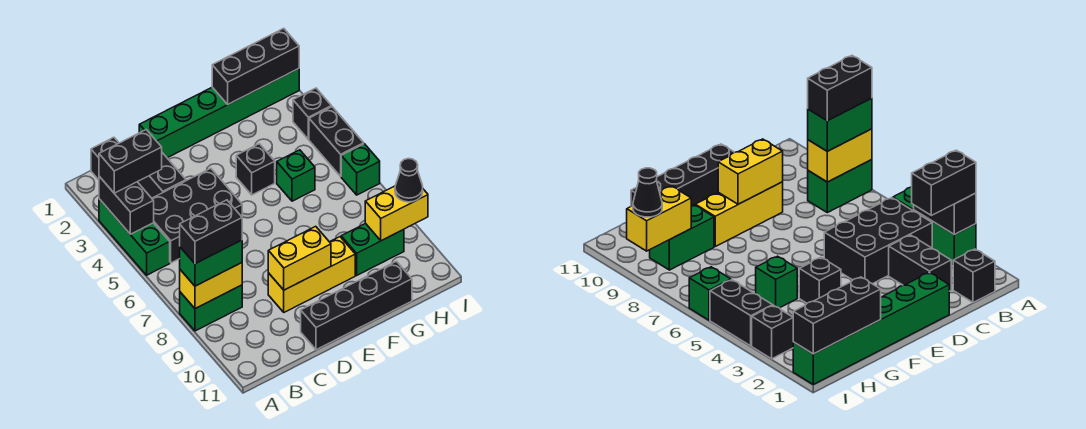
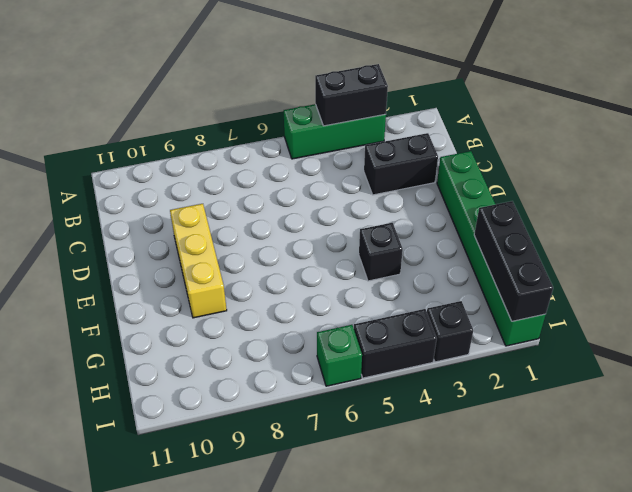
none -> green 1x2 brick [180,285,242,331]
none -> black 1x1 brick [91,137,119,180]
none -> black 2x3 brick [152,168,242,263]

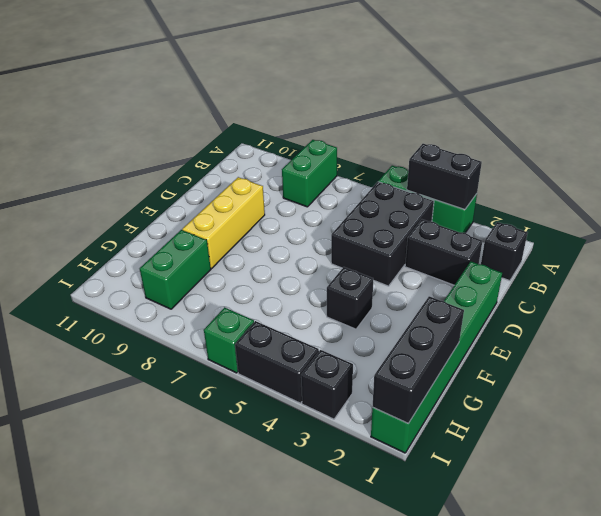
none -> black 1x4 brick [301,261,412,350]
none -> green 1x1 brick [277,150,315,201]
none -> yellow 1x2 brick [180,263,242,309]

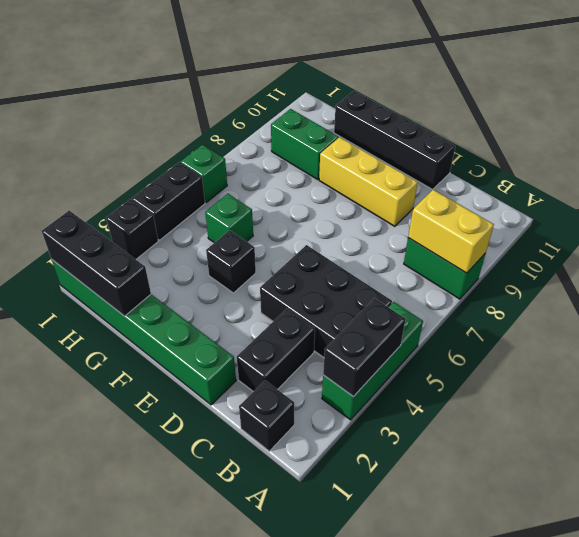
none -> yellow 1x2 brick [268,226,331,290]
none -> yellow 1x2 brick [365,186,428,241]
none -> black 1x2 brick [99,130,162,193]

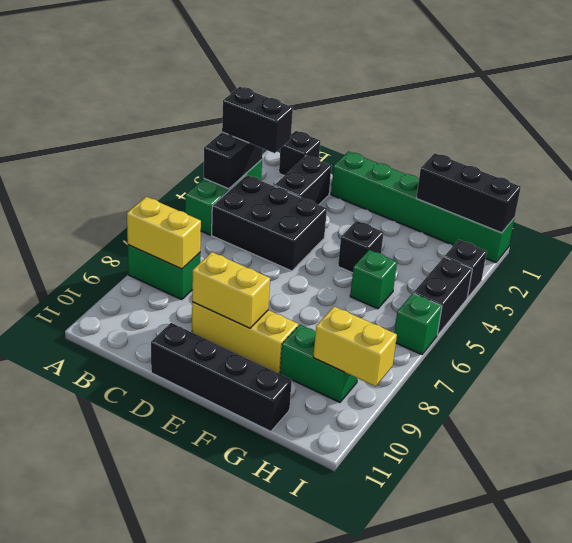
none -> green 1x2 brick [180,240,242,286]
none -> black 1x1 cone [395,159,423,202]
none -> black 1x2 brick [180,200,242,264]

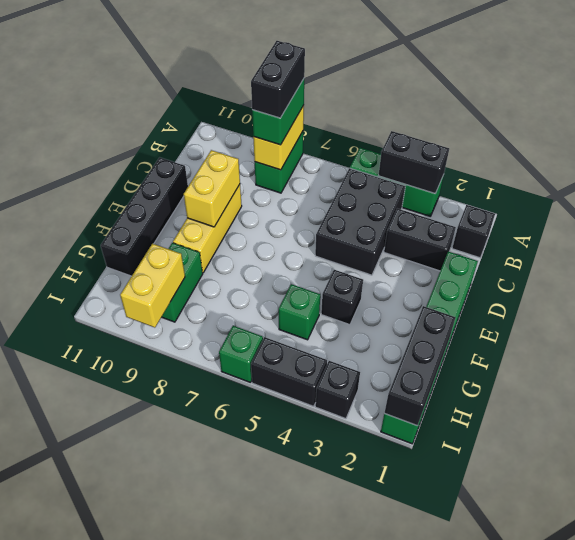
none -> black 1x2 brick [99,130,162,193]
none -> black 1x1 cone [395,159,423,202]

